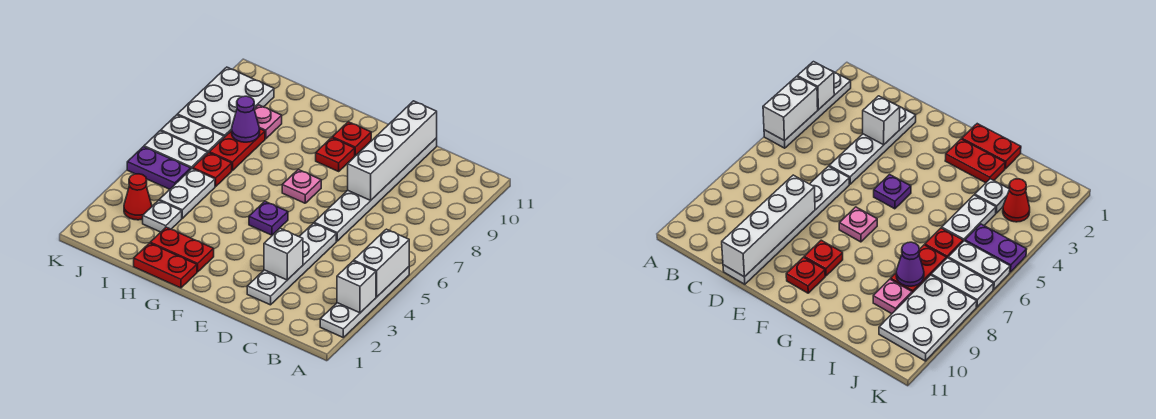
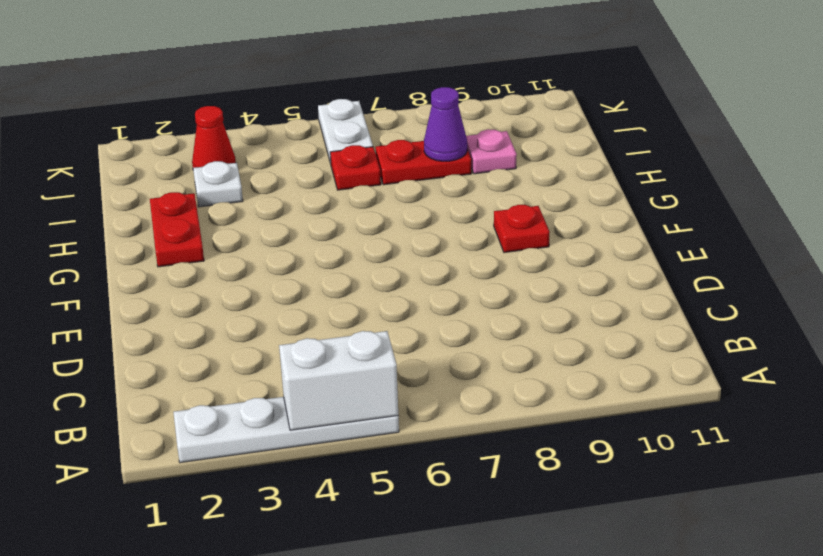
none -> white 1x4 plate [247,223,336,305]
none -> white 1x6 plate [314,138,437,241]
none -> purple 1x1 plate [249,201,288,235]

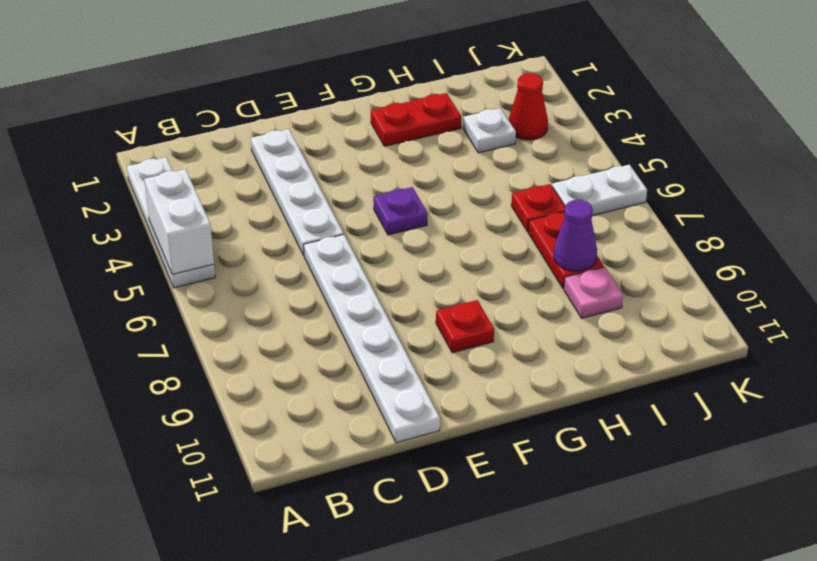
none -> pink 1x1 plate [282,170,321,203]
none -> red 1x1 plate [332,122,371,156]
none -> red 1x2 plate [134,243,197,288]

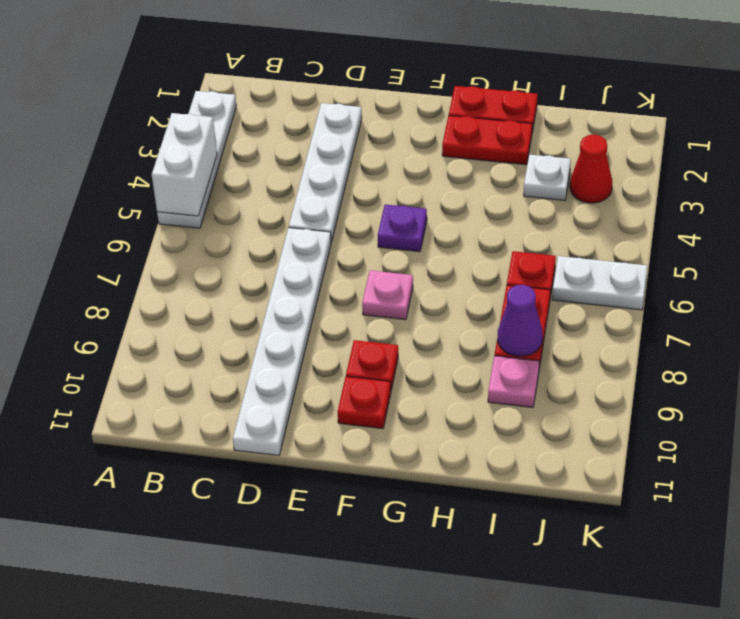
none -> white 1x2 plate [159,169,215,218]
none -> purple 1x2 plate [127,147,191,189]
none -> white 1x2 plate [161,115,224,154]

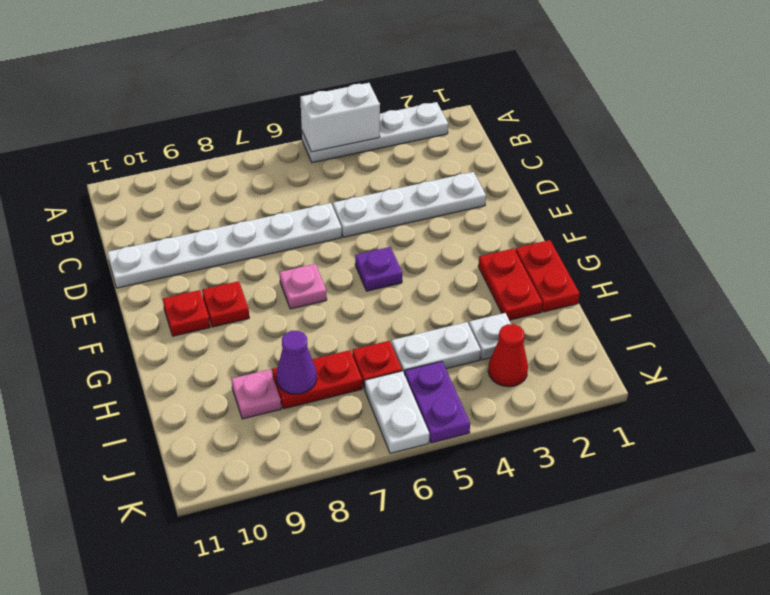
none -> white 1x2 plate [161,115,224,154]
none -> white 2x3 plate [177,67,274,137]
none -> white 1x1 brick [337,261,376,313]

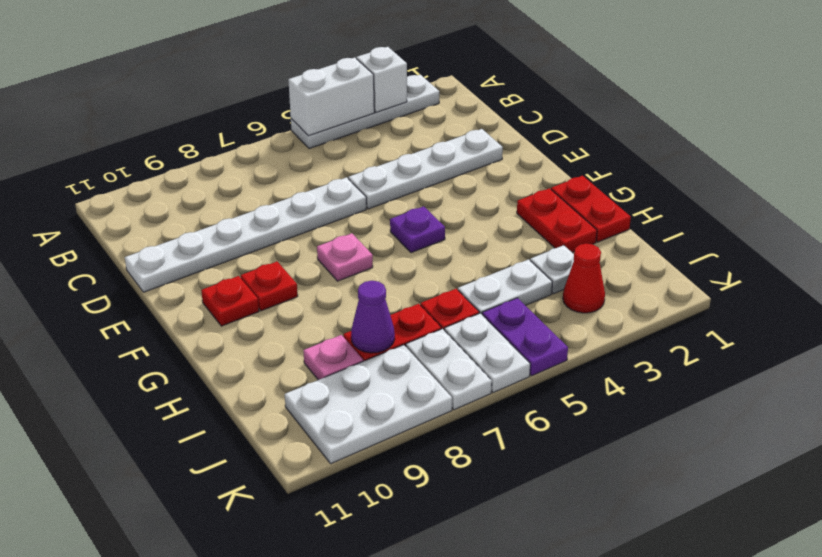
none -> white 1x1 brick [264,228,303,280]
none -> white 1x4 brick [348,101,437,200]

